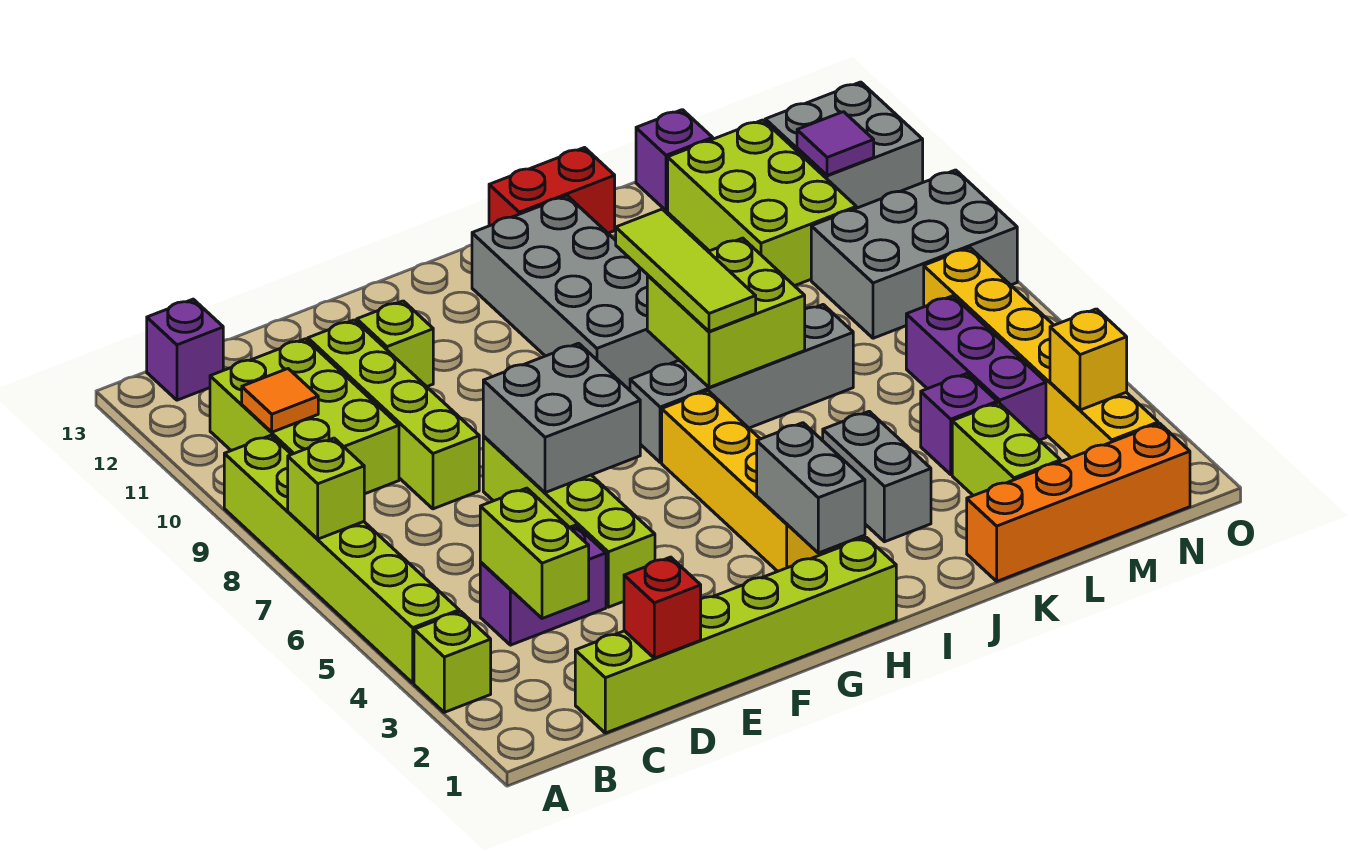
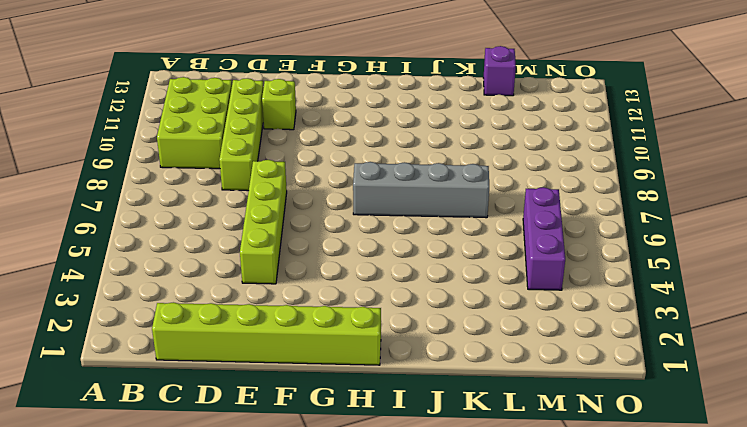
none -> lime 1x1 brick [414,611,491,712]
none -> lime 1x6 brick [224,435,459,683]
none -> purple 1x1 brick [147,299,223,400]
none -> purple 1x2 brick [480,525,606,645]

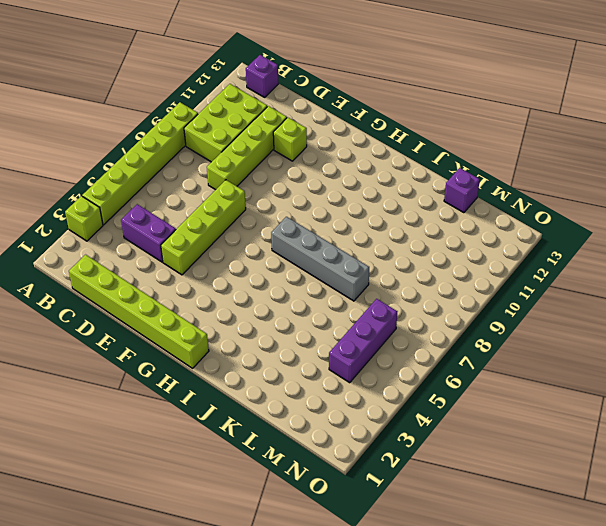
none -> yellow 1x4 brick [662,391,833,571]
none -> grey 2x4 brick [472,196,679,390]
none -> red 1x2 brick [489,148,615,233]
none -> grey 1x2 brick [823,411,931,542]

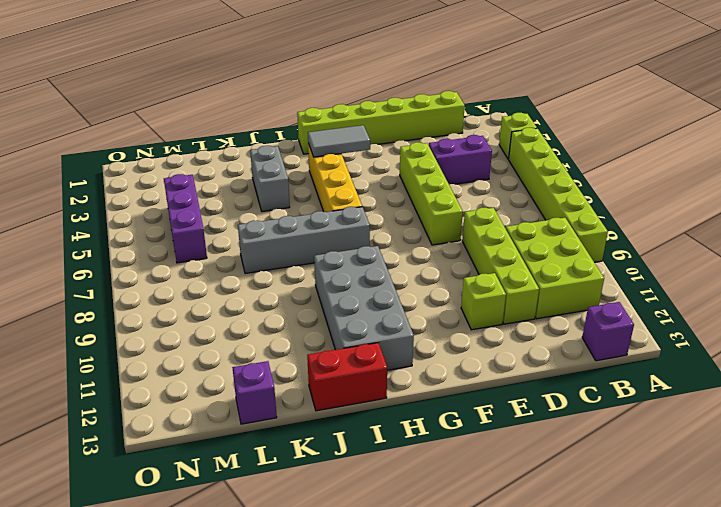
grey 1x2 tile [308,125,370,157] -> grey 1x2 brick [757,423,865,553]
none -> orange 1x4 brick [967,424,1190,581]
none -> lime 1x2 brick [952,403,1060,496]
none -> purple 1x1 brick [921,374,997,474]
none -> lime 2x3 brick [668,120,856,286]

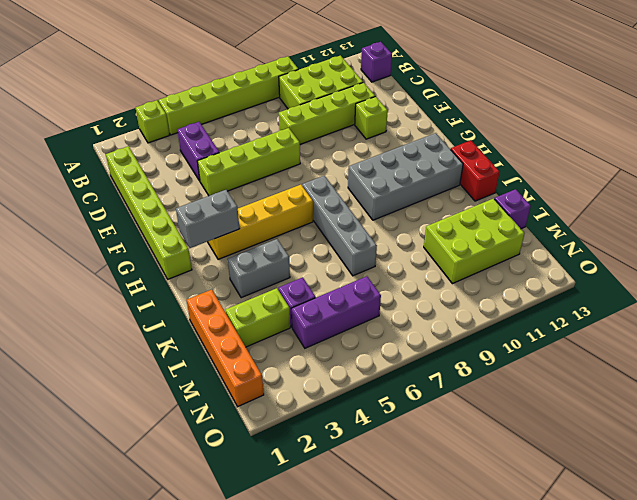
none -> grey 2x3 brick [811,170,1017,338]
none -> yellow 1x6 brick [924,248,1158,458]
none -> grey 2x2 brick [765,82,923,208]
none -> lime 1x1 brick [288,438,364,539]

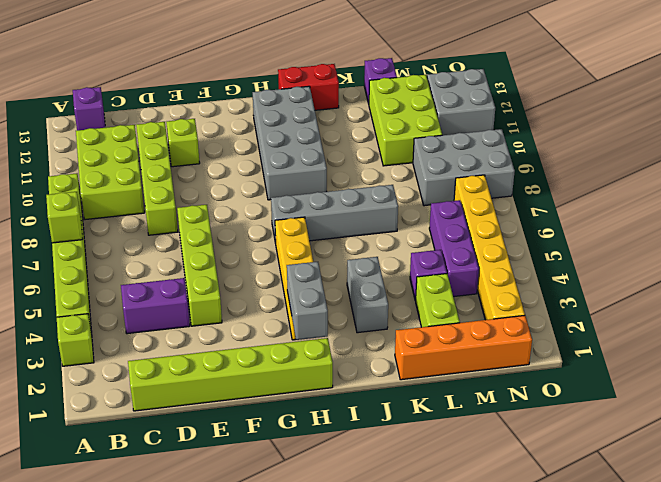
none -> orange 1x1 tile [242,369,318,432]
none -> lime 1x2 brick [480,488,589,619]
none -> red 1x1 brick [624,557,701,658]
none -> grey 2x2 brick [483,343,640,493]

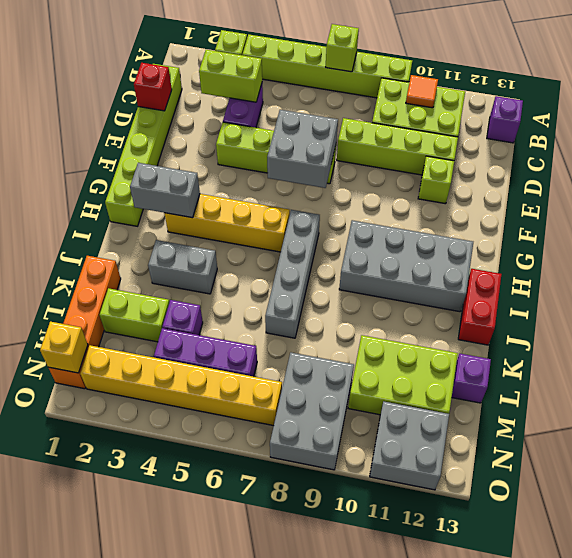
yellow 1x1 brick [40,322,88,373] -> yellow 1x1 brick moved to [1050,309,1127,410]
none -> lime 2x2 brick [647,238,805,388]
none -> purple 1x1 tile [797,112,874,175]
none -> lime 1x3 tile [616,209,756,332]

